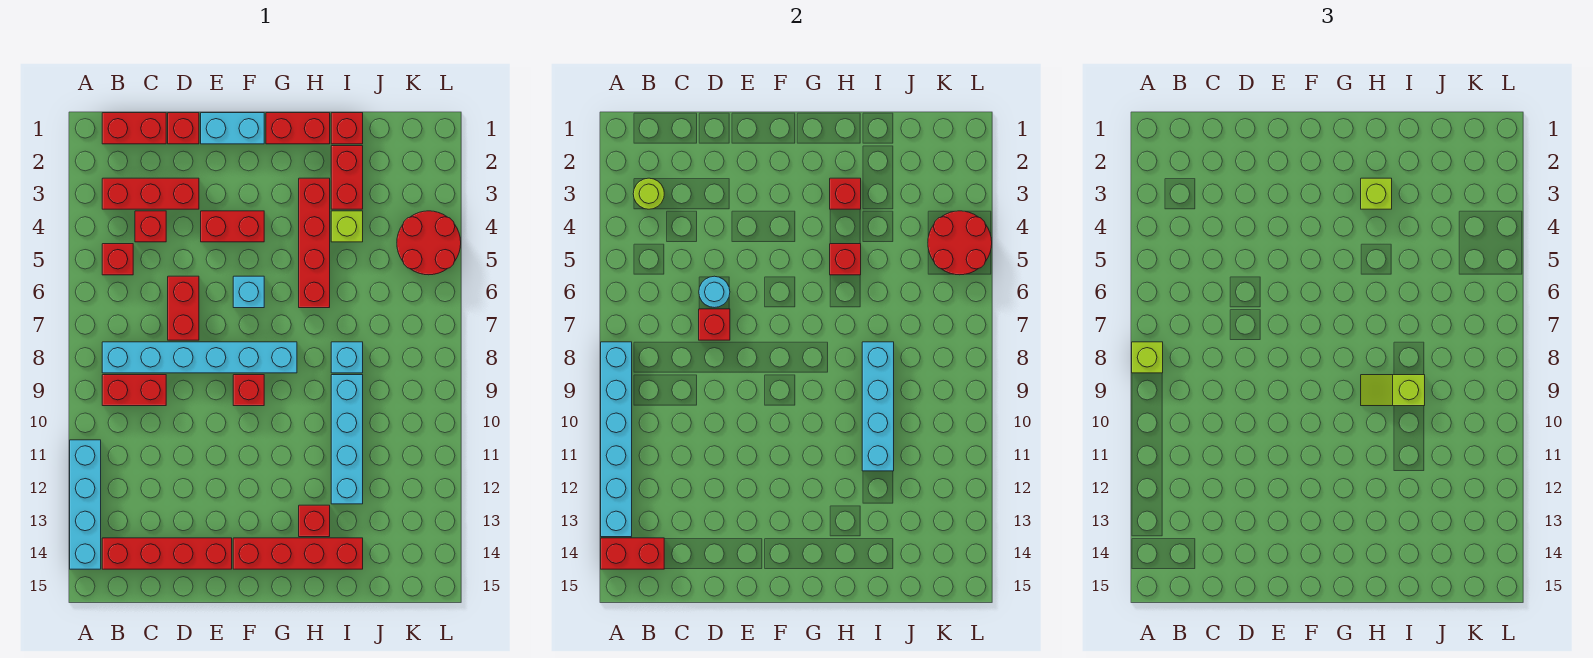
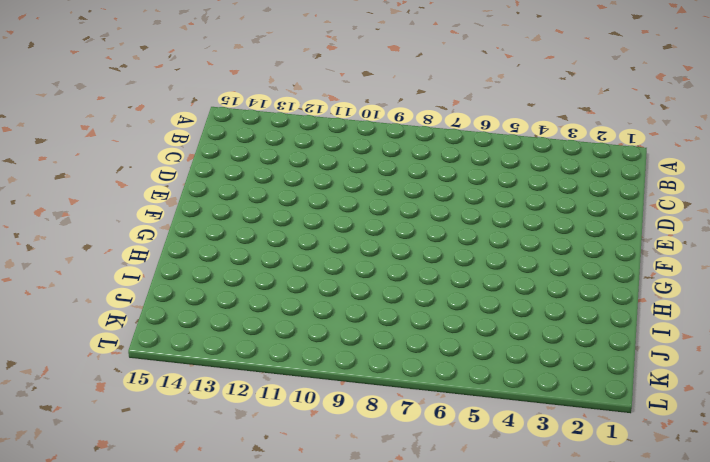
none -> cyan 1x4 brick [70,440,101,569]
none -> red 1x2 brick [102,113,166,144]
none -> red 1x3 brick [102,178,199,209]
none -> red 1x1 brick [102,244,133,275]

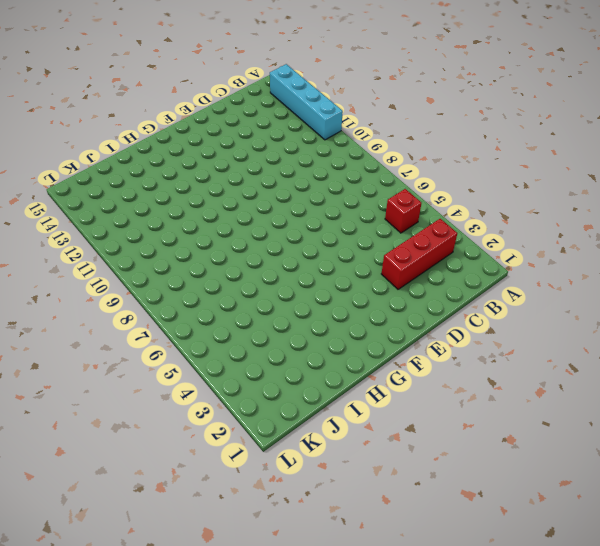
none -> red 1x2 brick [102,113,166,144]
none -> cyan 1x6 brick [102,342,297,373]
none -> red 1x2 brick [102,375,166,406]
none -> red 1x4 brick [102,538,232,569]

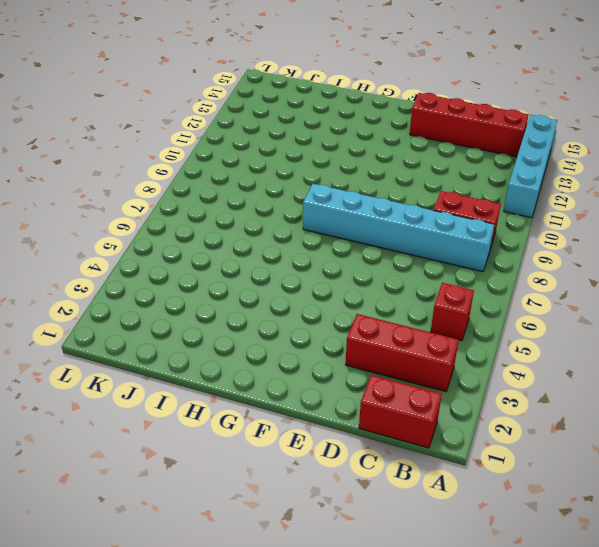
none -> red 1x1 brick [135,211,166,242]
none -> red 1x1 brick [168,113,199,144]
none -> red 1x2 brick [168,276,199,340]
none -> cyan 1x2 brick [201,113,264,144]

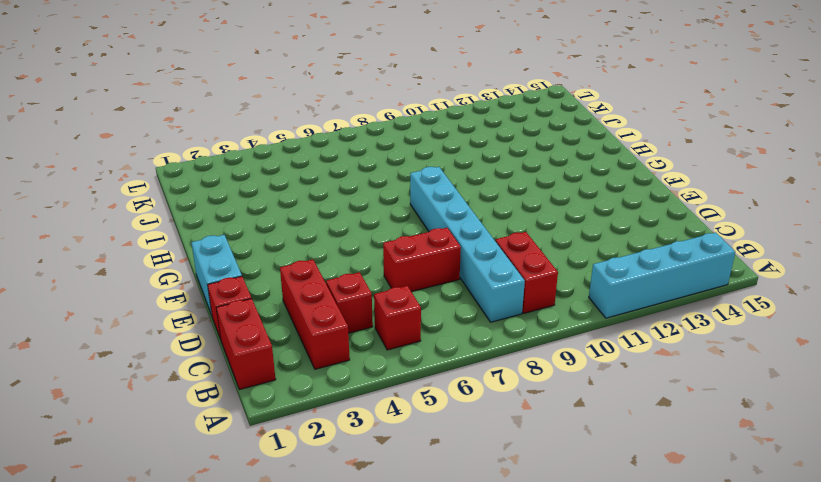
none -> red 1x4 brick [102,538,232,569]
none -> red 1x2 brick [201,211,264,242]
none -> cyan 1x1 brick [233,276,264,308]
none -> red 1x1 brick [233,375,264,406]

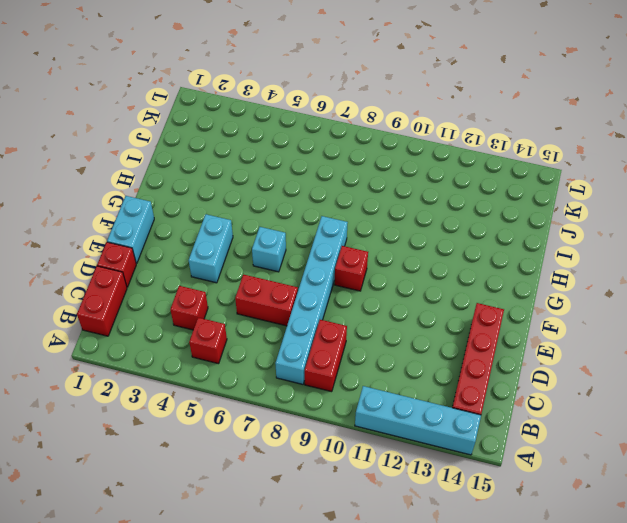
cyan 1x2 brick [189,214,233,283] -> red 1x2 brick [201,211,264,242]
none -> red 1x3 brick [102,178,199,209]
none -> red 1x4 brick [233,538,363,569]
none -> red 1x2 brick [266,113,330,144]
none -> red 1x4 brick [299,178,330,308]

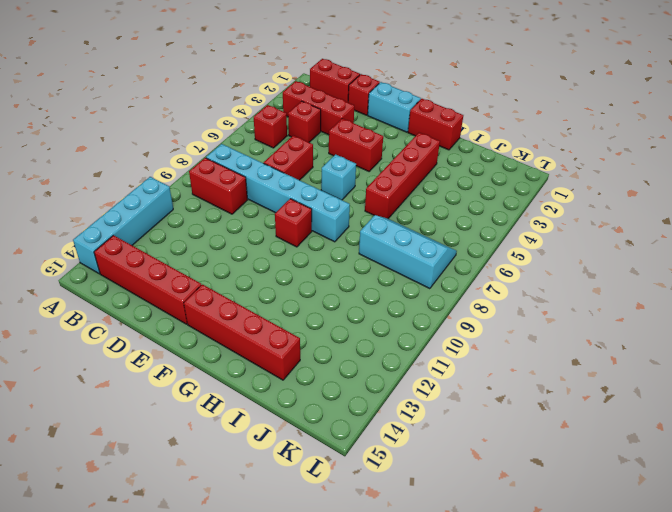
cyan 2x3 slope [359,215,457,289] -> cyan 1x1 brick [331,342,363,373]
none -> red 1x1 brick [299,505,330,537]
none -> red 1x1 brick [331,113,363,144]
none -> red 1x2 brick [331,146,363,209]
none -> lime 1x1 brick [331,211,363,242]

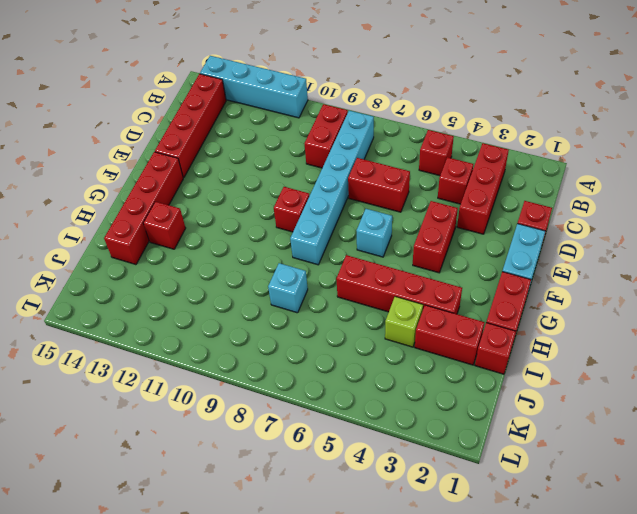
none -> red 1x2 brick [102,113,166,144]
none -> cyan 1x4 brick [331,375,363,504]
none -> red 2x2 round brick [397,211,461,275]
none -> cyan 1x6 brick [601,342,632,537]

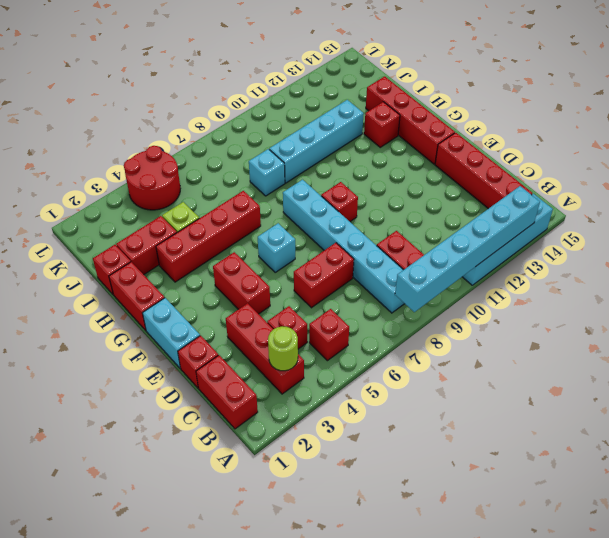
none -> red 1x2 brick [601,538,664,569]
none -> cyan 1x1 round brick [699,276,730,308]
none -> red 1x1 brick [699,309,730,340]
none -> red 1x1 brick [830,178,861,209]

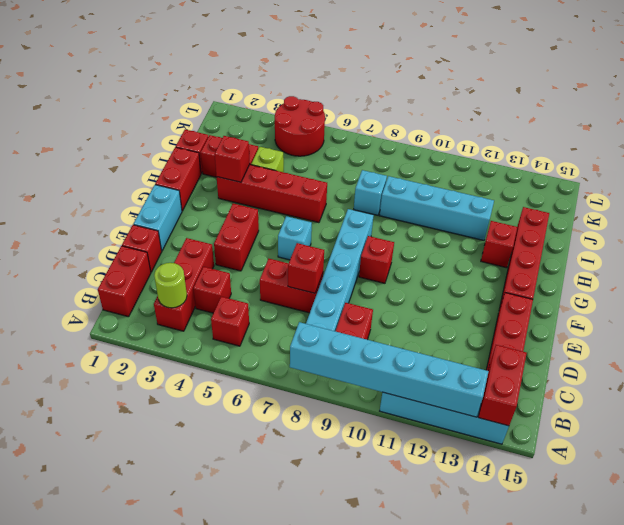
none -> cyan 1x1 round brick [699,276,730,308]
none -> red 1x1 brick [830,244,861,275]
none -> cyan 1x4 brick [862,342,894,471]
none -> red 2x2 round brick [928,211,992,275]

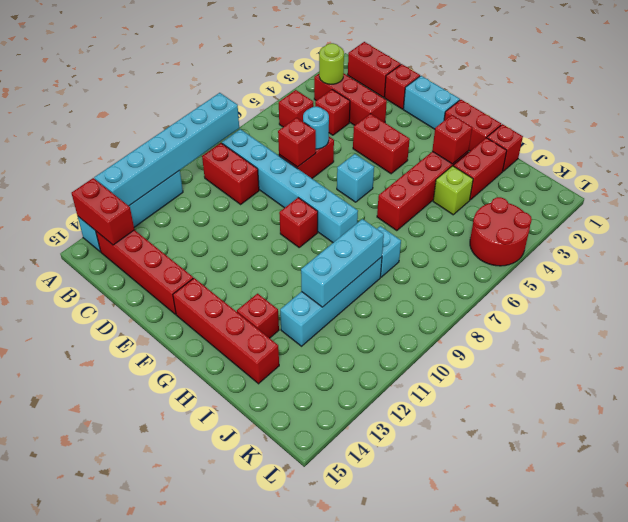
cyan 1x3 brick [301,219,384,307] -> cyan 1x4 brick [862,342,894,471]
none -> red 1x1 brick [830,244,861,275]
none -> red 2x2 round brick [928,211,992,275]
none -> lime 1x1 brick [1132,342,1163,373]
none -> lime 1x1 brick [1361,178,1392,209]

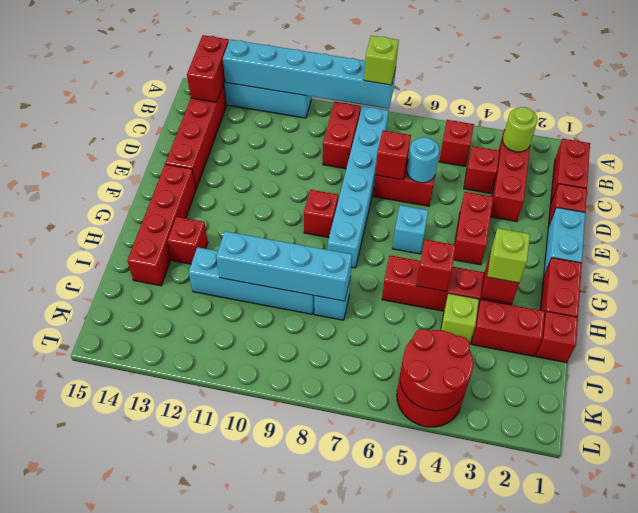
none -> lime 1x2 slope [1361,375,1425,406]

